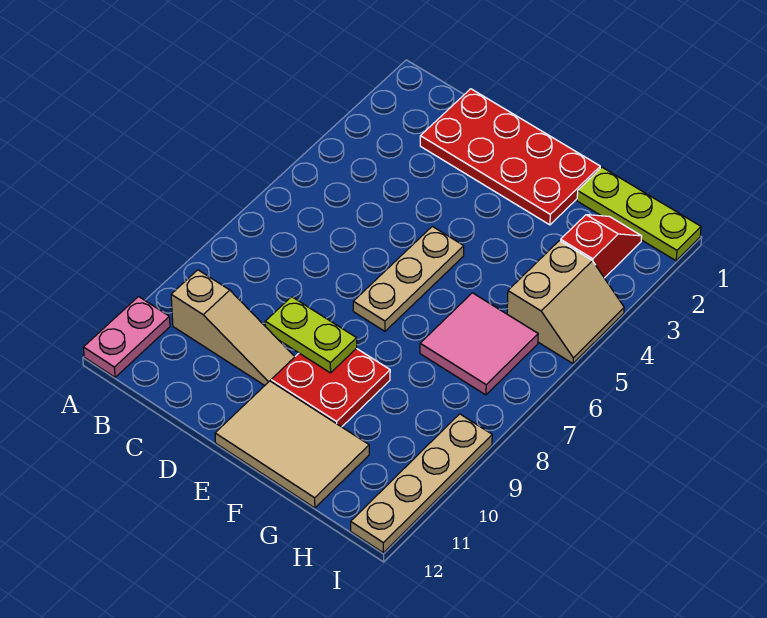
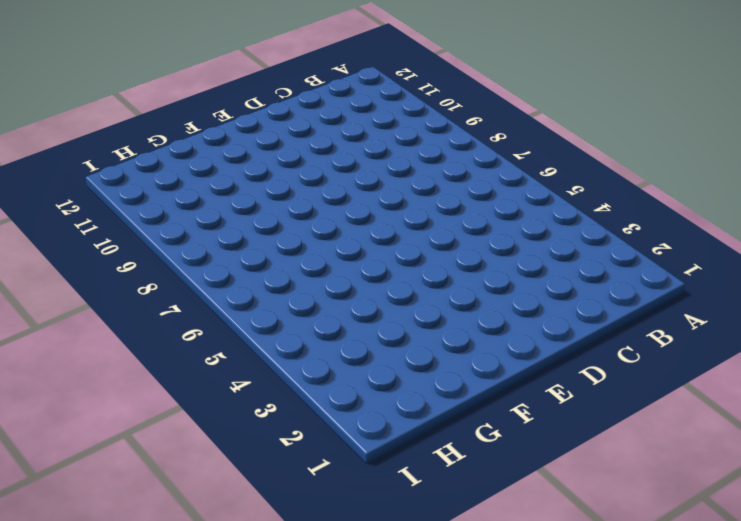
none -> pink 1x2 plate [83,297,170,377]
none -> tan 1x3 slope [171,270,295,385]
none -> red 2x4 plate [420,89,600,225]

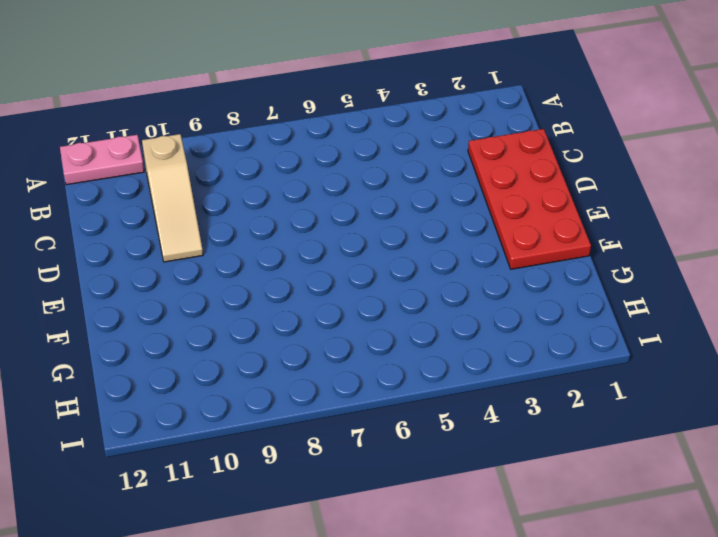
none -> tan 1x3 plate [353,226,464,331]
none -> red 2x2 plate [271,348,390,427]
none -> tan 2x3 tile [215,381,369,508]

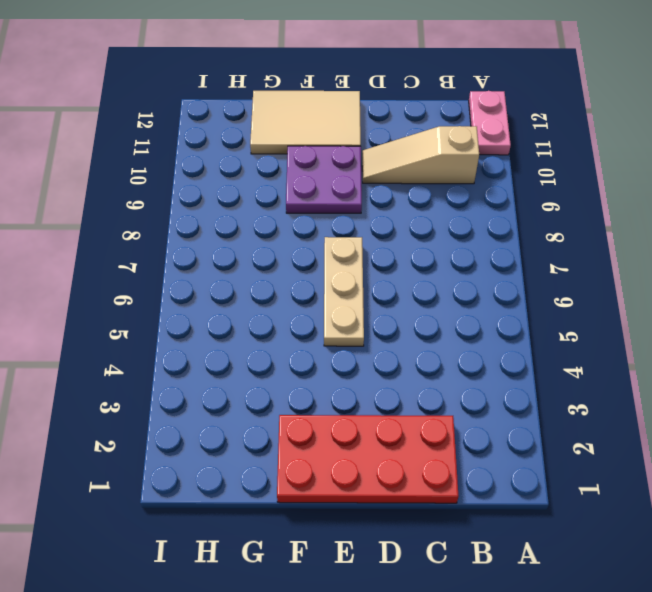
purple 2x2 plate [286,146,362,213] -> red 2x2 plate [271,348,390,427]
none -> lime 1x3 plate [577,167,701,261]
none -> pink 2x2 tile [420,293,538,395]
none -> red 1x2 slope [561,215,642,278]

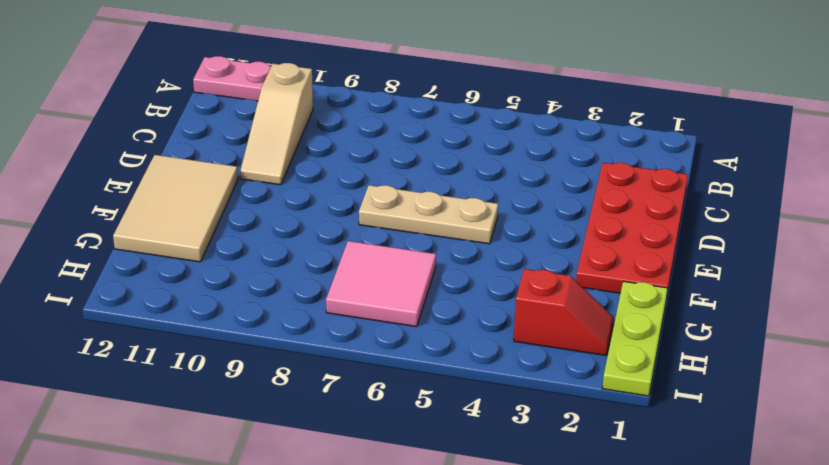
none -> red 2x2 plate [271,348,390,427]
none -> tan 2x2 slope [507,241,624,364]
none -> tan 1x4 plate [351,414,492,553]

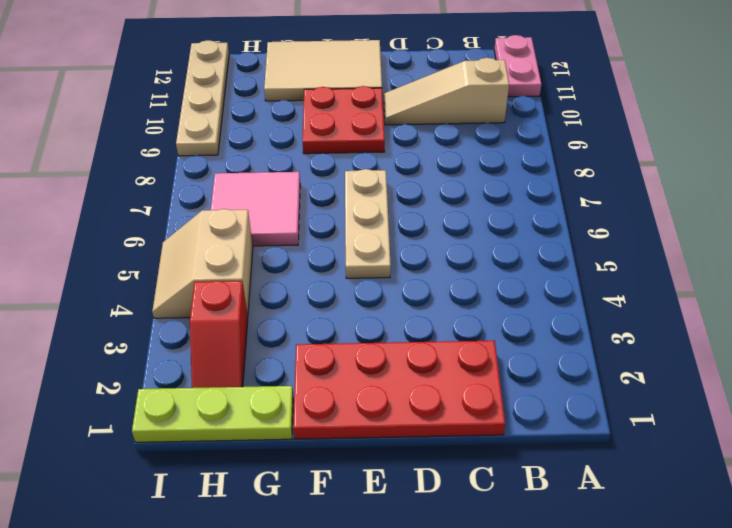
none -> lime 1x2 plate [265,297,357,373]

